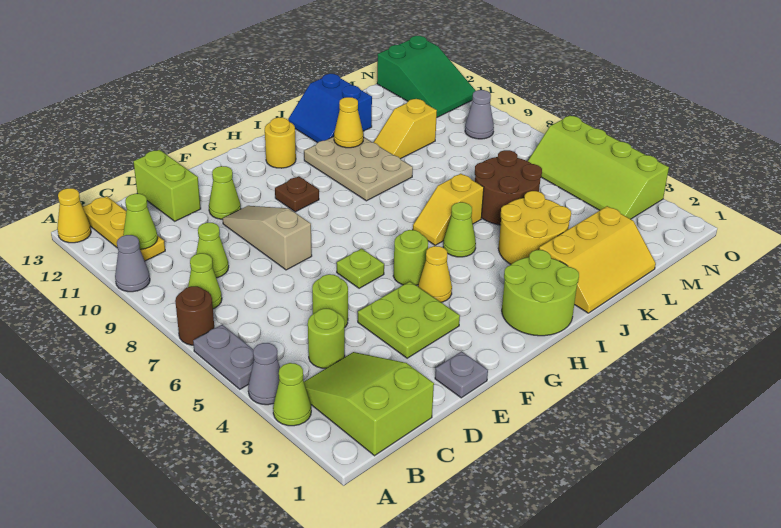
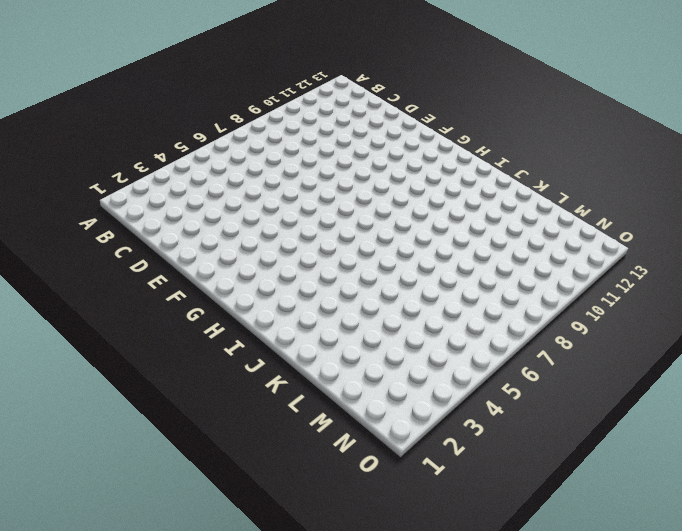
none -> lime 1x1 cone [273,363,311,426]
none -> grey 1x1 cone [248,343,280,405]
none -> grey 1x2 plate [193,325,254,389]
none -> brown 1x1 round brick [175,286,214,345]

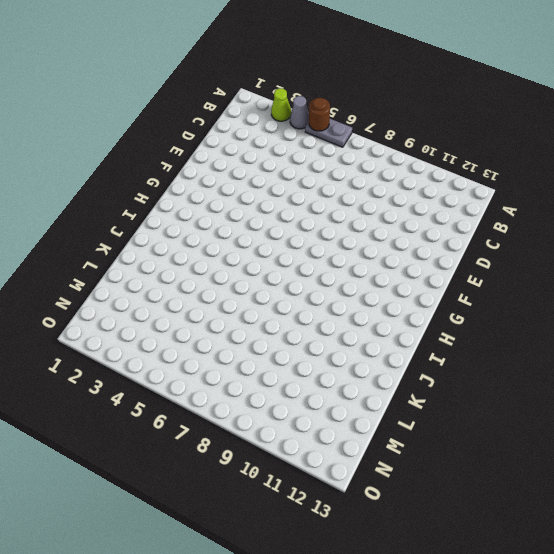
brown 1x1 round brick [309,98,330,131] -> brown 1x1 round brick moved to [175,286,214,345]
none -> grey 1x1 cone [115,235,150,292]
none -> yellow 1x1 cone [57,188,91,243]
none -> lime 2x3 slope [304,352,434,456]
none -> lime 1x1 cone [188,253,222,309]

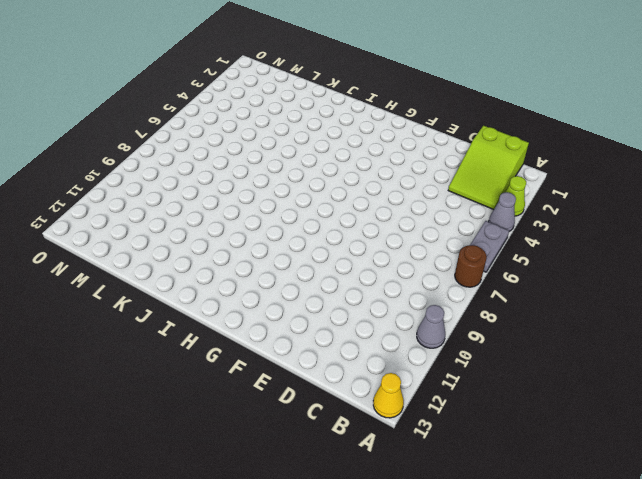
none -> lime 1x1 cone [188,253,222,309]
none -> yellow 1x3 plate [83,196,165,261]
none -> lime 1x1 round brick [308,309,345,368]
none -> lime 1x1 cone [196,223,229,278]

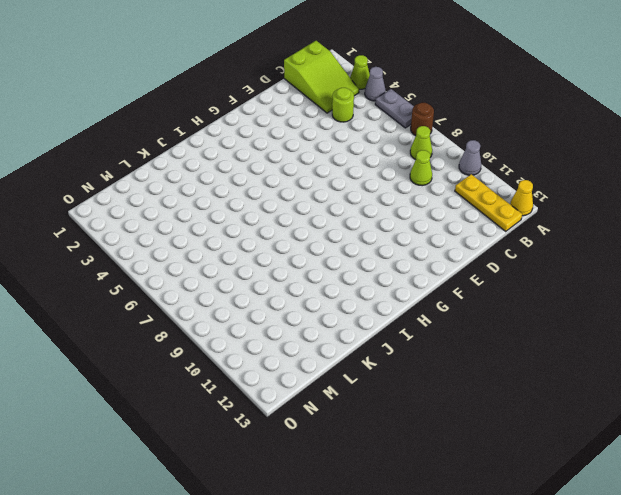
none -> lime 1x1 round brick [312,274,348,327]
none -> lime 1x2 brick [133,150,201,221]
none -> grey 1x1 plate [435,351,488,398]
none -> lime 2x2 plate [358,281,460,358]

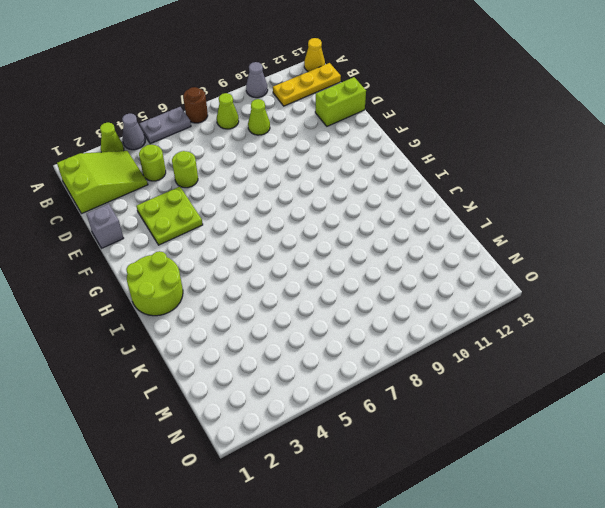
grey 1x1 brick [87,204,124,248] -> grey 1x1 plate [435,351,488,398]
none -> tan 1x3 slope [223,206,312,270]
none -> lime 1x1 cone [209,166,241,219]
none -> lime 1x1 plate [337,249,384,288]
none -> yellow 1x1 cone [418,246,452,302]

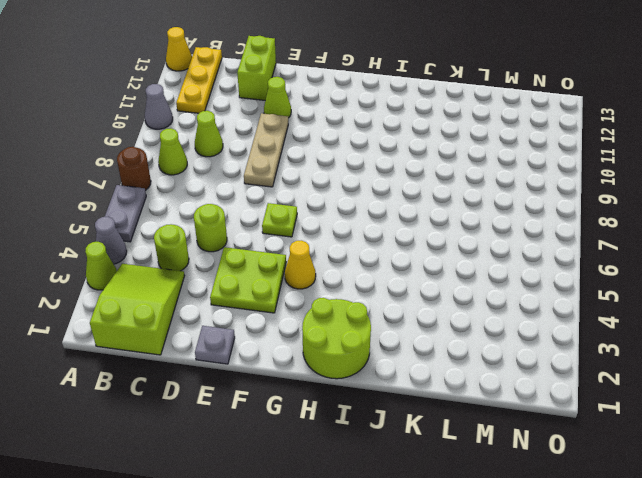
tan 1x3 plate [244,113,288,187] -> tan 1x3 slope [223,206,312,270]
none -> lime 1x1 round brick [393,230,428,285]
none -> brown 1x1 plate [275,176,319,212]
none -> yellow 1x1 round brick [265,117,296,168]
none -> lime 1x1 cone [443,202,476,257]

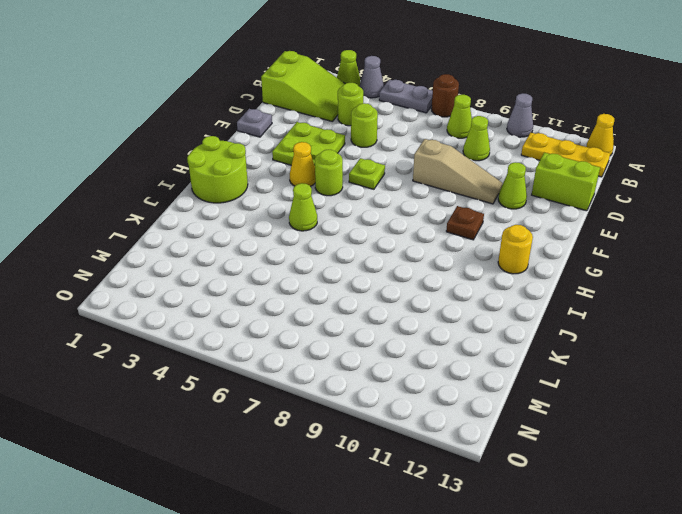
none -> yellow 1x2 slope [413,174,484,245]
none -> tan 2x3 plate [304,137,413,201]
none -> yellow 2x3 slope [539,206,656,313]
none -> yellow 2x2 round brick [498,191,571,264]

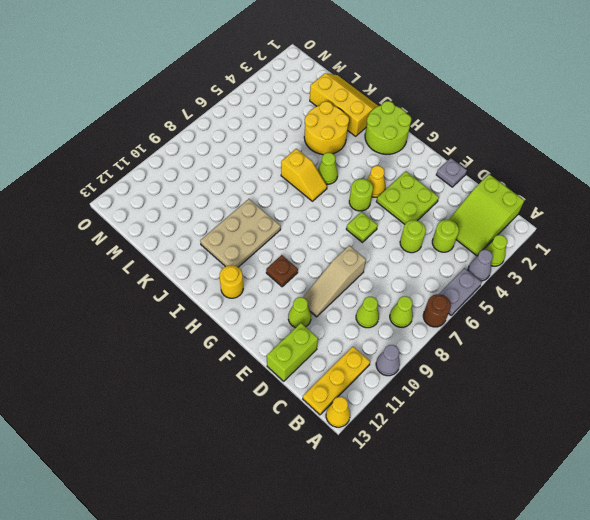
none -> blue 2x2 slope [288,74,372,143]
none -> brown 2x2 round brick [475,150,542,225]
none -> yellow 1x2 slope [374,99,437,159]
none -> lime 2x4 slope [528,116,669,219]

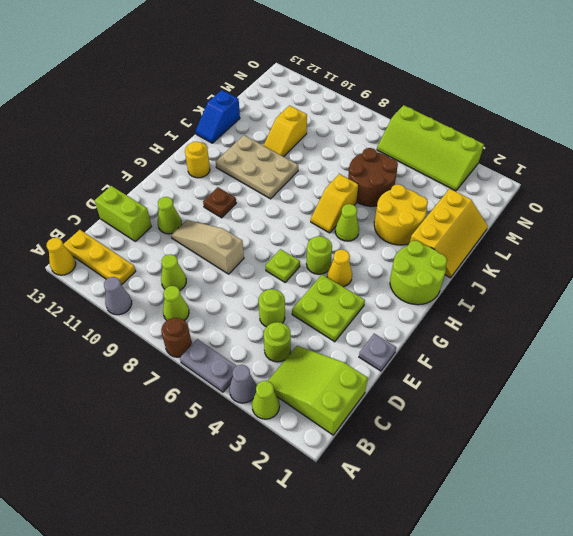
blue 1x2 slope [196,90,240,143] -> blue 2x2 slope [288,74,372,143]
none -> grey 1x1 cone [465,90,494,139]
none -> green 2x3 slope [377,36,476,117]
none -> lime 1x1 cone [123,194,158,249]
none -> yellow 1x1 cone [334,97,364,148]

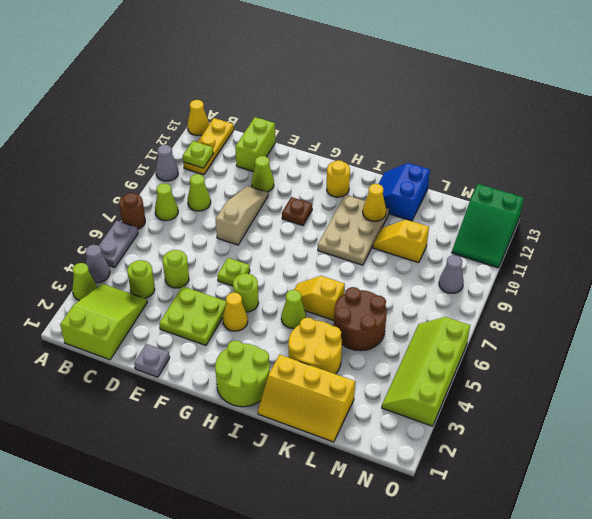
lime 1x1 plate [183,141,213,168] -> lime 1x1 cone [123,194,158,249]

